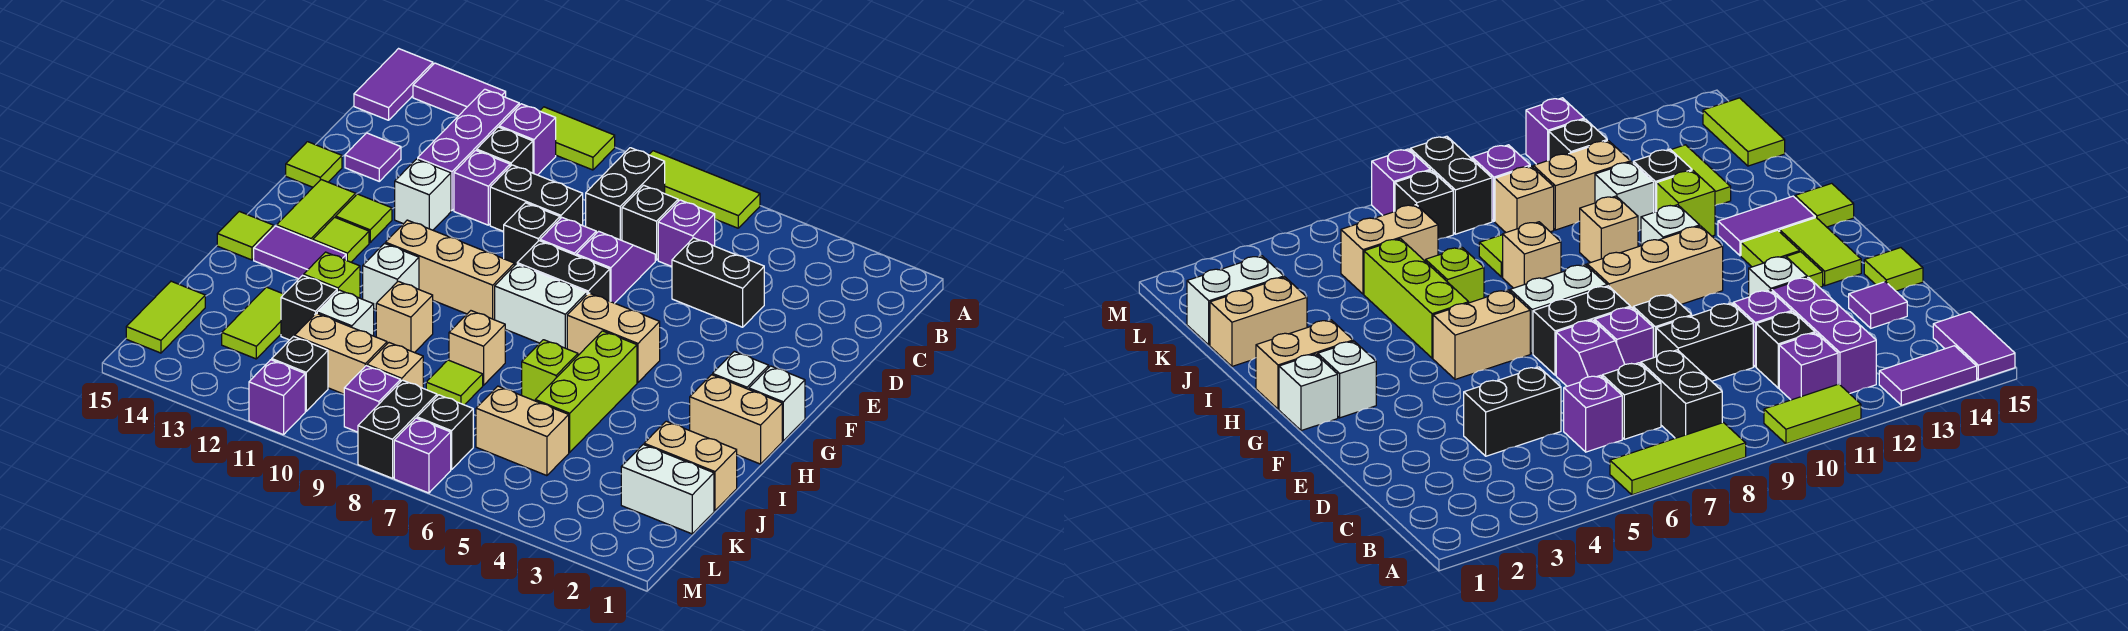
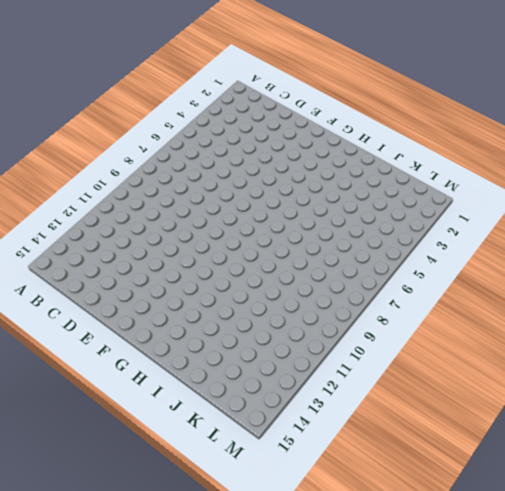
none -> lime 1x3 tile [649,151,760,228]
none -> lime 1x2 tile [540,107,615,170]
none -> purple 1x2 tile [413,63,506,116]
none -> purple 1x2 tile [354,49,433,120]

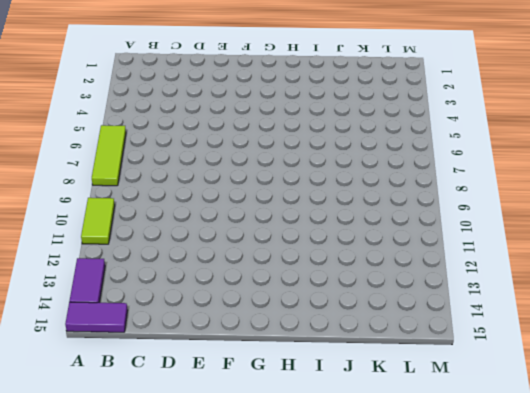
none -> black 1x2 brick [586,148,665,240]
none -> purple 1x1 brick [499,104,556,175]
none -> purple 1x3 brick [418,89,519,211]
none -> purple 1x1 brick [658,200,715,266]

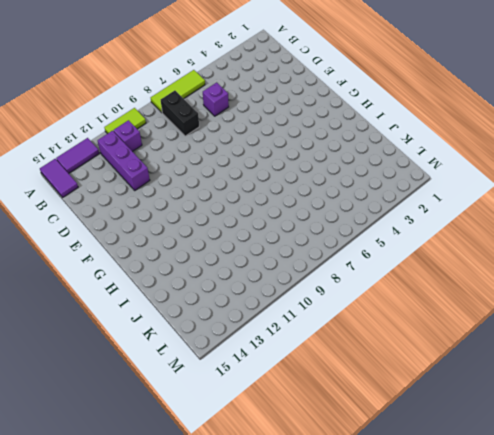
none -> black 1x1 brick [622,185,678,260]
none -> black 1x1 brick [477,127,533,173]
none -> black 1x2 brick [672,238,764,327]
none -> purple 1x2 slope [576,231,655,303]

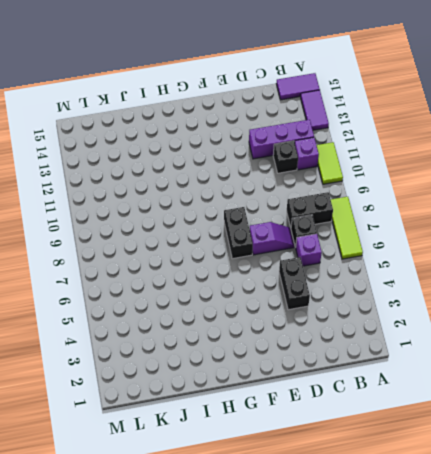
none -> black 1x2 brick [490,165,583,231]
none -> purple 1x1 brick [454,150,510,225]
none -> purple 1x1 tile [345,133,401,181]
none -> purple 1x1 brick [540,218,596,255]

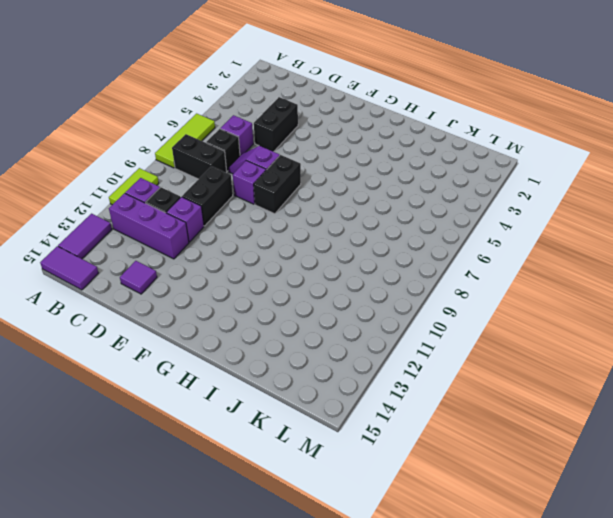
none -> black 1x1 brick [504,203,560,266]
none -> white 1x1 brick [395,159,451,230]
none -> lime 1x1 tile [286,142,342,187]
none -> lime 1x1 tile [336,194,392,242]

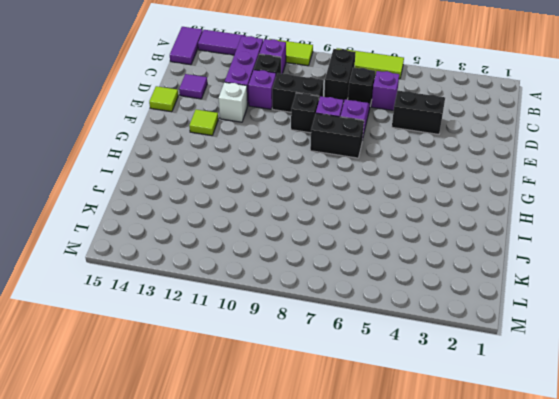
none -> lime 1x2 tile [277,180,356,241]
none -> white 1x1 brick [749,366,805,441]
none -> white 1x1 brick [713,351,769,389]
none -> tan 1x2 brick [567,293,660,382]

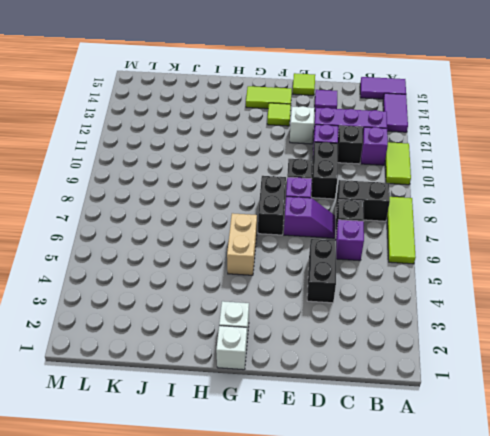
none -> white 1x2 brick [495,264,587,349]
none -> tan 1x3 brick [386,220,514,320]
none -> lime 1x1 tile [313,217,369,262]
none -> tan 1x2 brick [690,375,782,464]

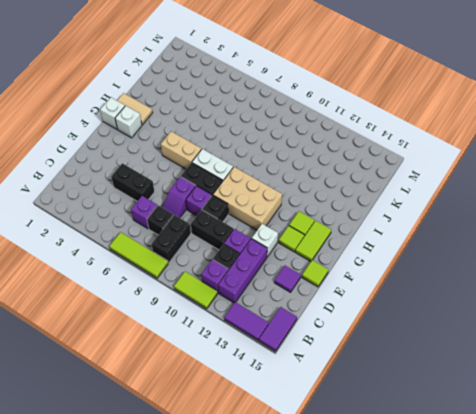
tan 2x3 brick [213,167,282,230] -> tan 1x3 brick [386,220,514,320]
tan 1x2 tile [117,93,153,125] -> tan 1x2 brick [690,375,782,464]
none -> lime 1x3 brick [535,331,637,452]
none -> white 1x1 brick [363,243,419,310]
none -> purple 1x2 tile [254,226,346,279]
none -> lime 1x1 tile [217,211,274,260]

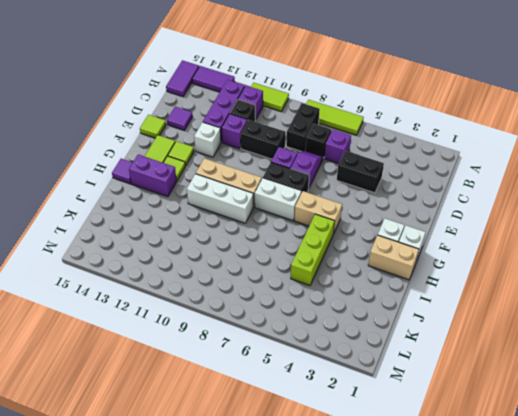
white 1x3 brick [187,174,254,223] -> white 1x1 brick [363,243,419,310]
purple 1x2 brick [129,155,177,197] -> purple 1x2 tile [254,226,346,279]
purple 1x1 tile [112,159,133,184] -> lime 1x1 tile [217,211,274,260]
none -> black 1x1 brick [504,203,560,266]
none -> lime 1x1 brick [522,340,578,401]
none -> tan 1x1 brick [449,311,505,385]
none -> tan 1x1 brick [376,281,433,353]

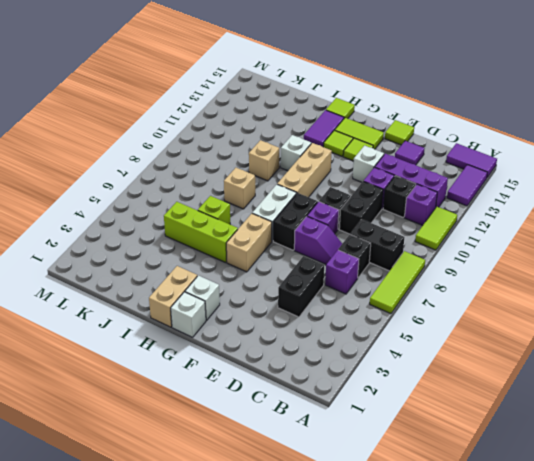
none -> lime 1x1 brick [304,252,360,298]
none -> tan 1x2 brick [644,421,737,511]
none -> lime 1x1 tile [426,360,483,405]
none -> white 1x1 brick [317,290,374,336]

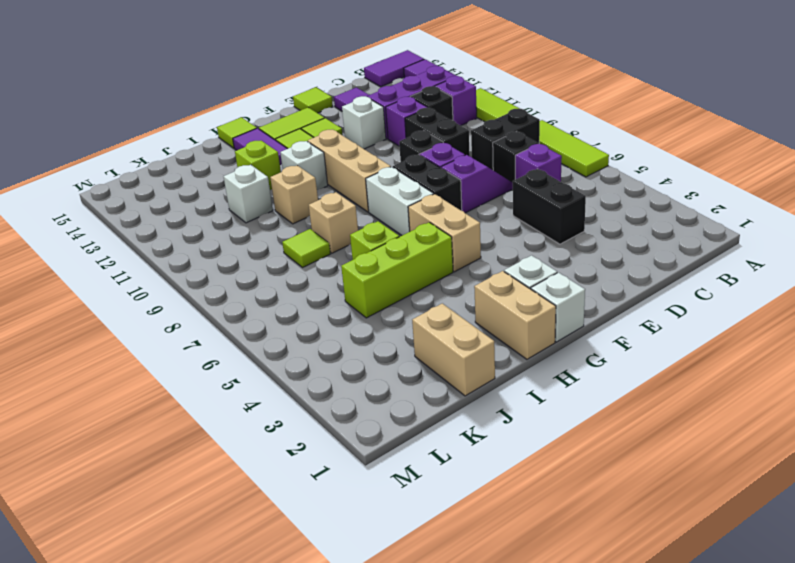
none -> black 1x1 brick [281,275,337,340]
none -> lime 1x2 tile [222,287,284,359]
none -> white 1x2 brick [621,445,714,534]
none -> tan 1x2 brick [476,386,569,476]

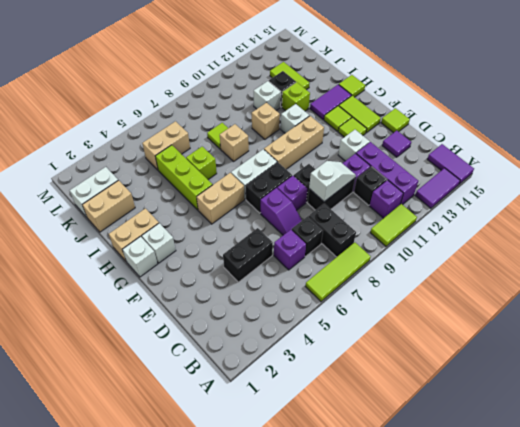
white 1x2 slope [309,161,356,202] -> none
none -> tan 1x1 brick [367,343,423,388]
none -> tan 1x2 brick [294,313,387,394]
none -> lime 1x2 tile [126,281,205,353]
none -> black 1x1 brick [417,395,473,470]

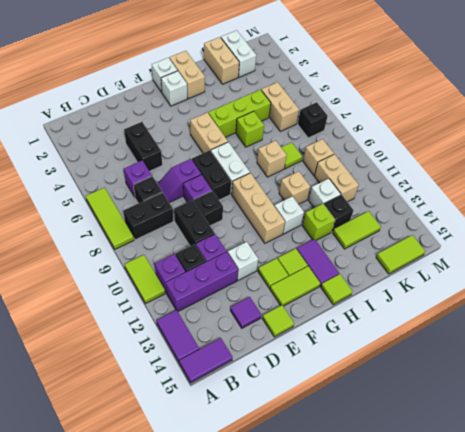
none -> black 1x2 brick [358,380,437,478]
none -> purple 1x1 brick [344,366,401,432]
none -> black 1x1 brick [272,337,328,411]
none -> purple 1x1 brick [394,418,451,493]

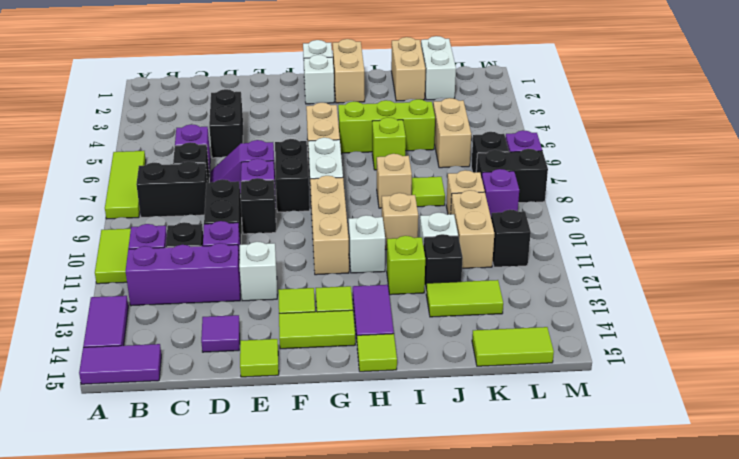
none -> purple 1x1 brick [249,360,305,435]

